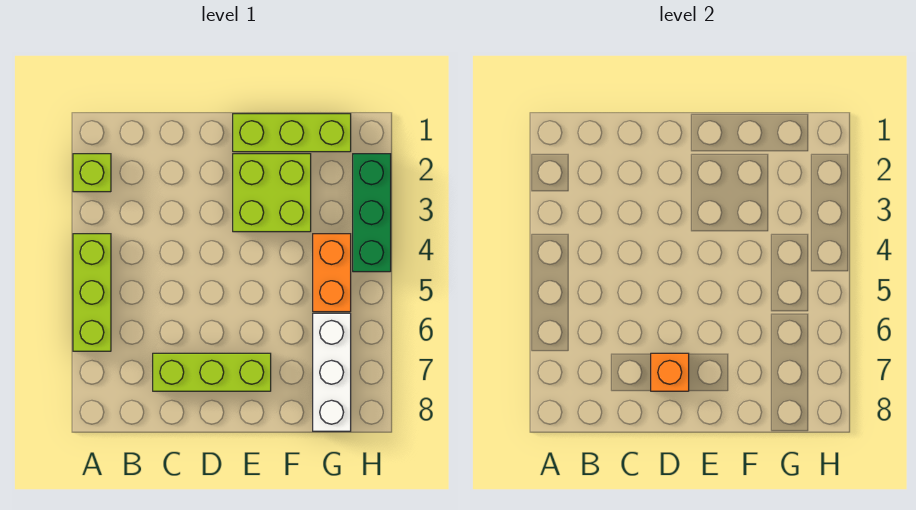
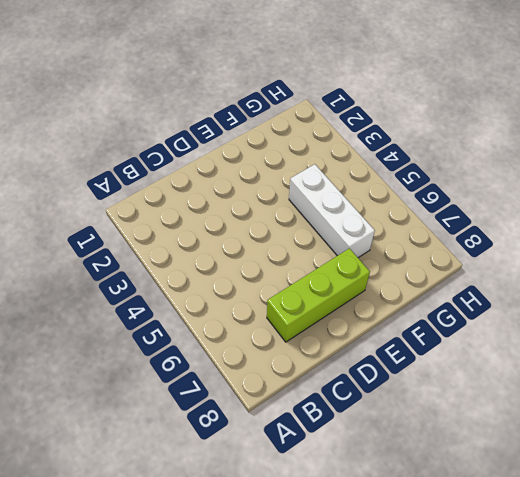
white 1x3 brick [289,164,375,258] -> white 1x3 brick moved to [313,313,351,431]
none -> lime 1x1 brick [73,154,111,192]
none -> lime 1x3 brick [73,234,111,351]

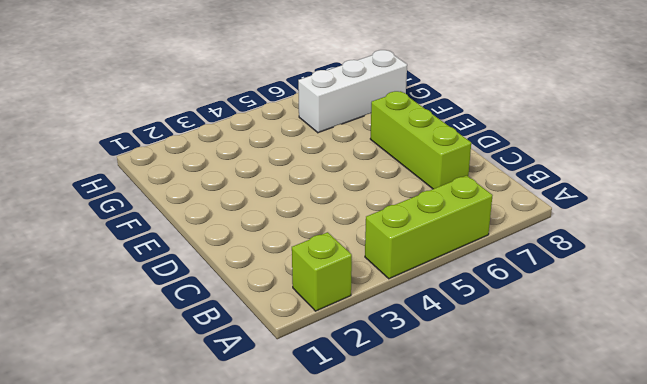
none -> lime 1x3 brick [233,114,351,152]
none -> lime 2x2 brick [233,154,311,232]

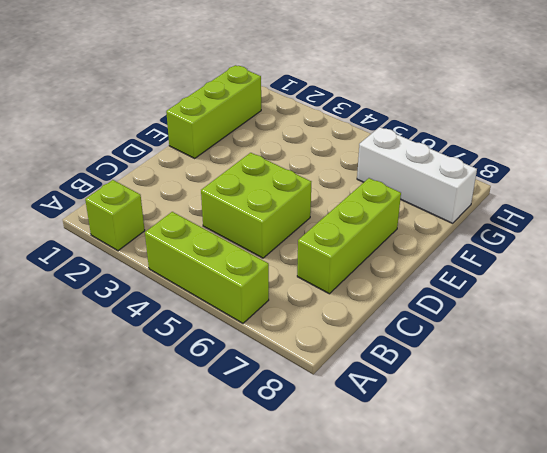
lime 2x2 brick [201,153,311,258] -> lime 2x2 brick moved to [233,154,311,232]
none -> orange 1x2 brick [313,234,351,312]
none -> green 1x3 brick [353,154,391,272]

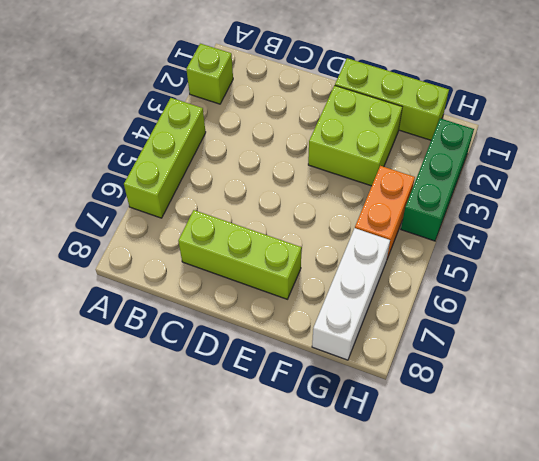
none -> orange 1x1 brick [651,353,689,391]

